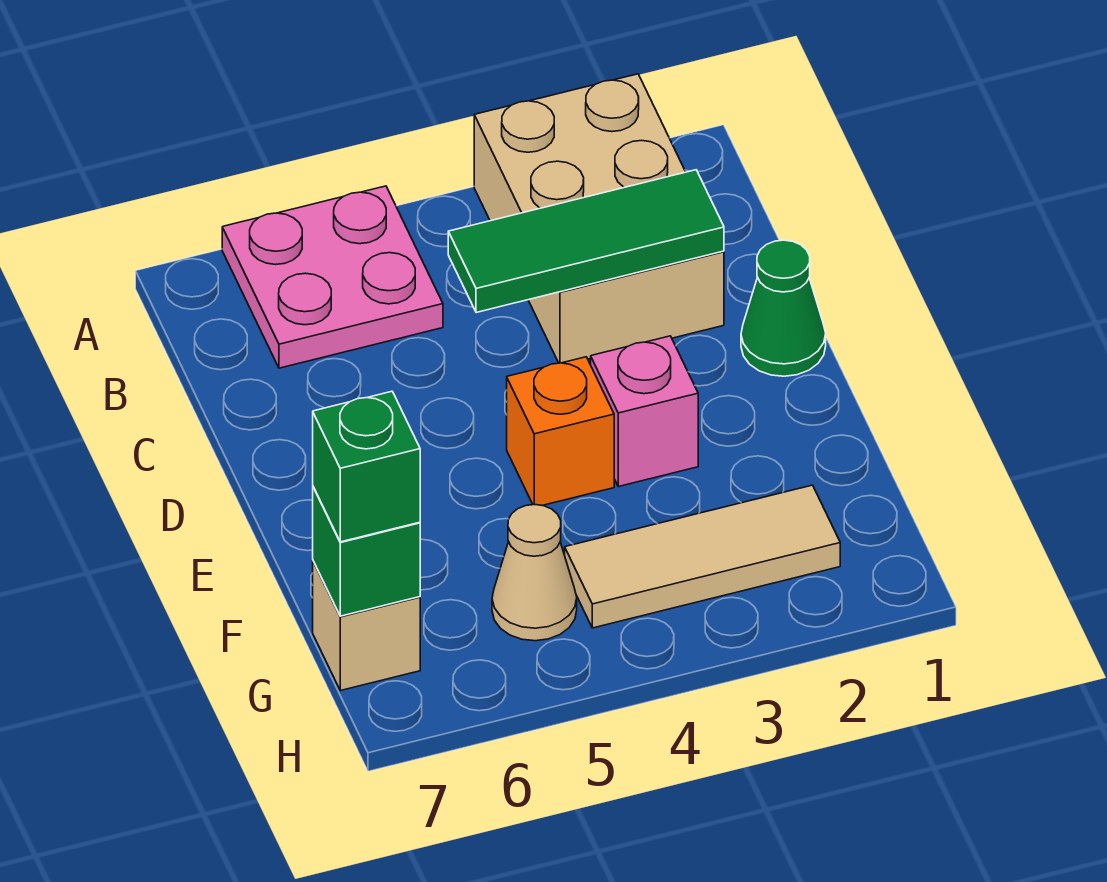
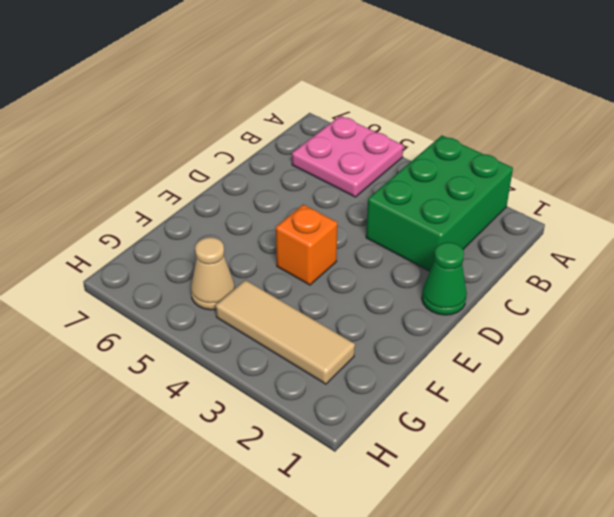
green 2x3 brick [366,136,513,271] -> tan 2x3 brick [474,74,724,363]
none -> pink 1x1 brick [591,336,698,487]
none -> tan 1x1 brick [313,561,420,691]

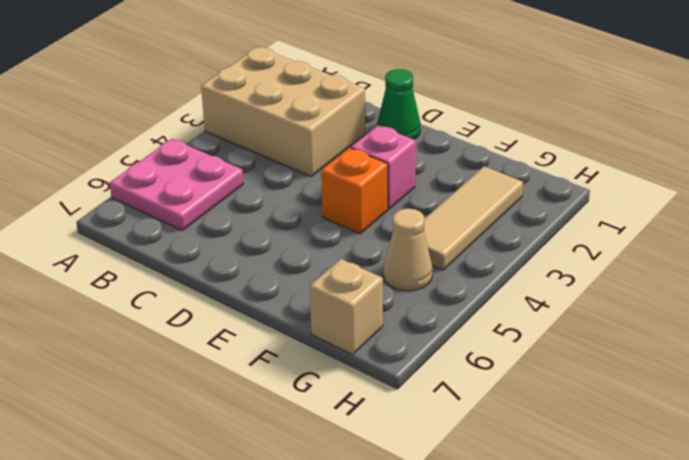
none -> green 1x3 tile [448,170,724,313]
none -> green 1x1 brick [313,487,420,616]

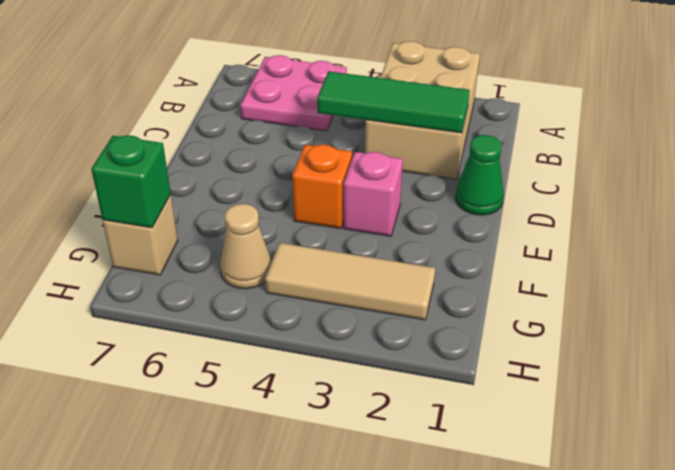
none -> green 1x1 brick [313,391,420,542]

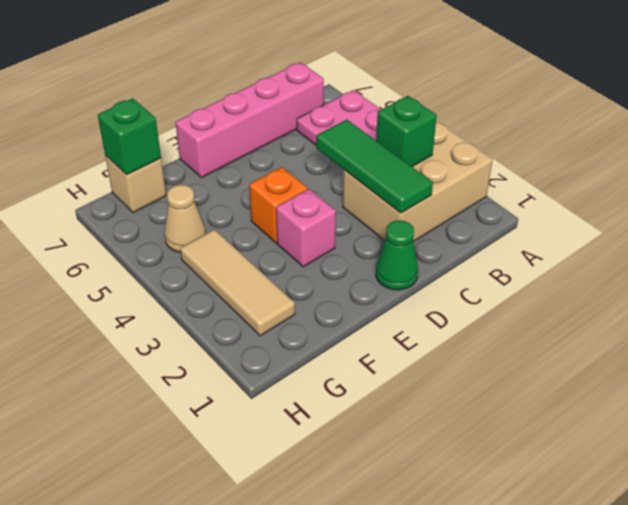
green 1x1 brick [376,96,437,167] -> green 1x1 brick moved to [313,391,420,542]
pink 1x4 brick [175,62,324,177] -> none

